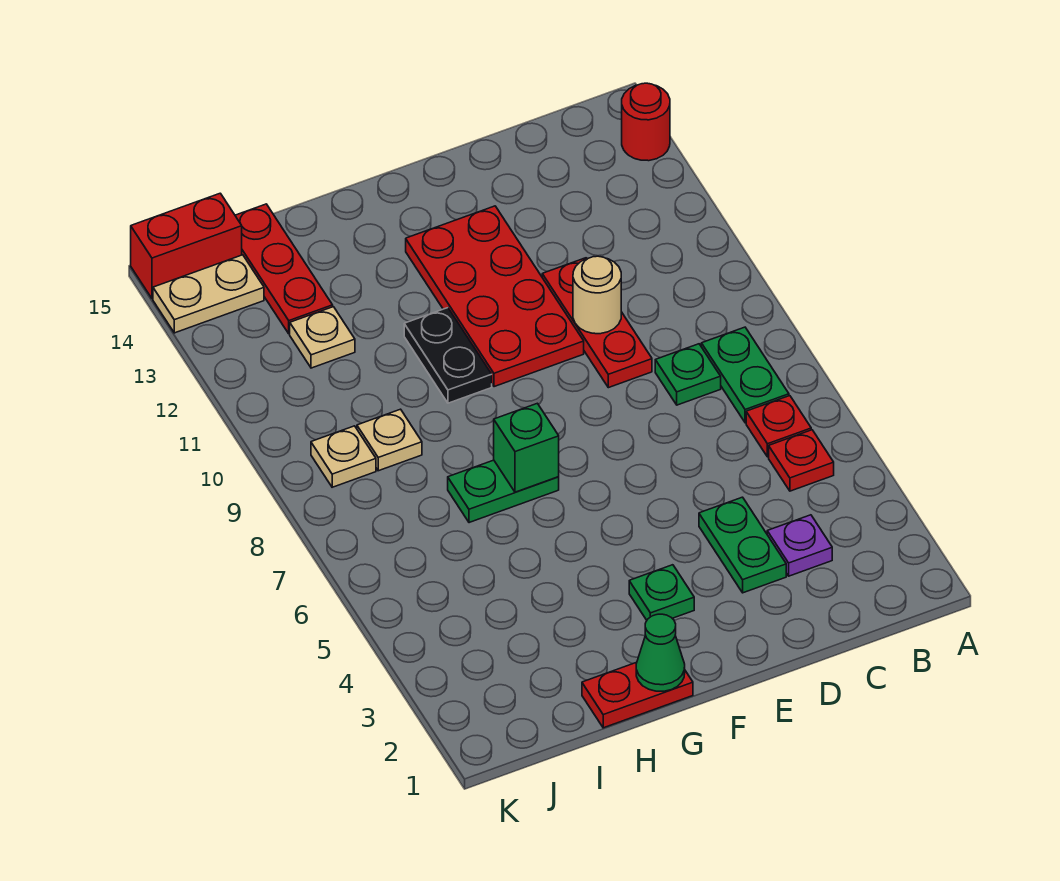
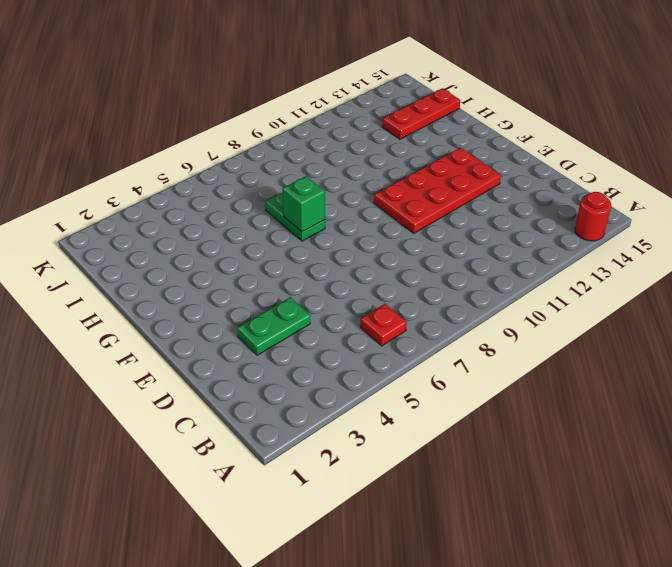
none -> red 1x1 plate [769,430,834,491]
none -> green 1x2 plate [701,327,789,423]
none -> purple 1x1 plate [767,515,832,576]

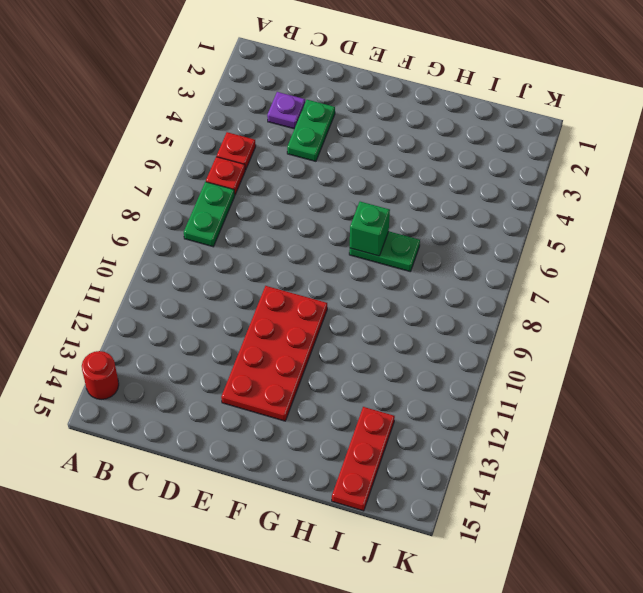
none -> green 1x1 plate [655,344,721,405]
none -> red 1x3 plate [542,258,652,388]
none -> green 1x1 plate [629,565,694,620]

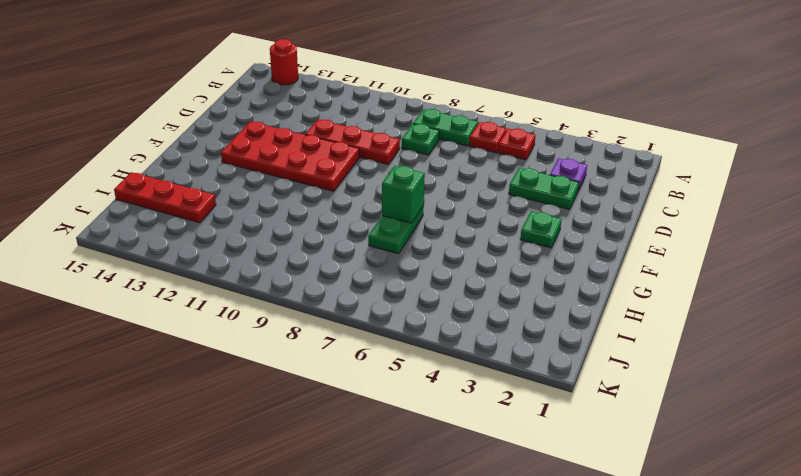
none -> red 1x2 plate [582,663,693,728]
none -> black 1x2 plate [404,308,492,403]
none -> tan 1x1 plate [357,409,422,471]

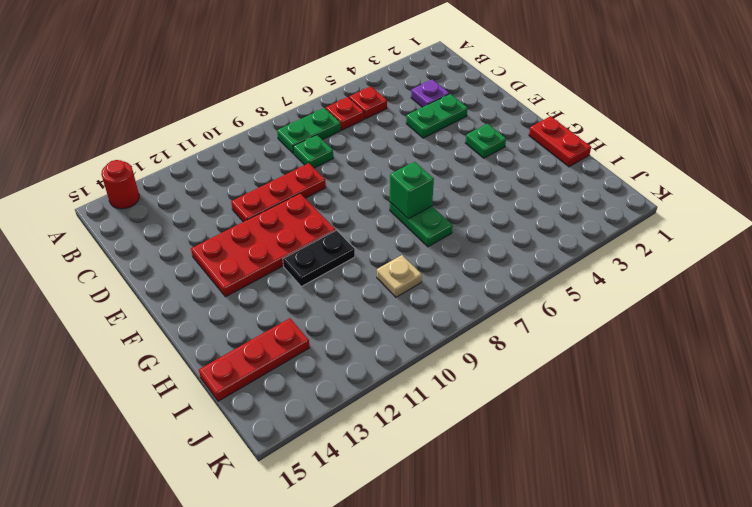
none -> tan 1x1 plate [290,307,355,368]
none -> tan 1x1 plate [311,426,376,487]
none -> tan 1x2 plate [153,255,264,333]

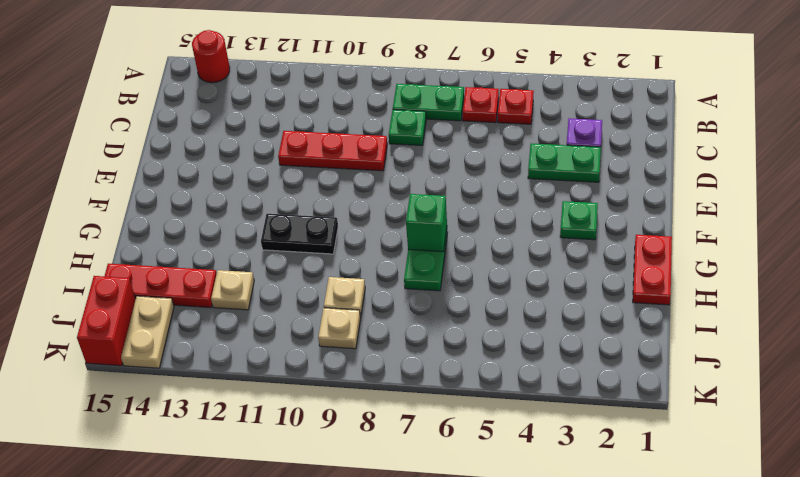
none -> red 2x4 plate [406,206,584,387]
none -> tan 1x1 round brick [573,256,621,334]
none -> green 1x1 cone [636,614,685,691]

